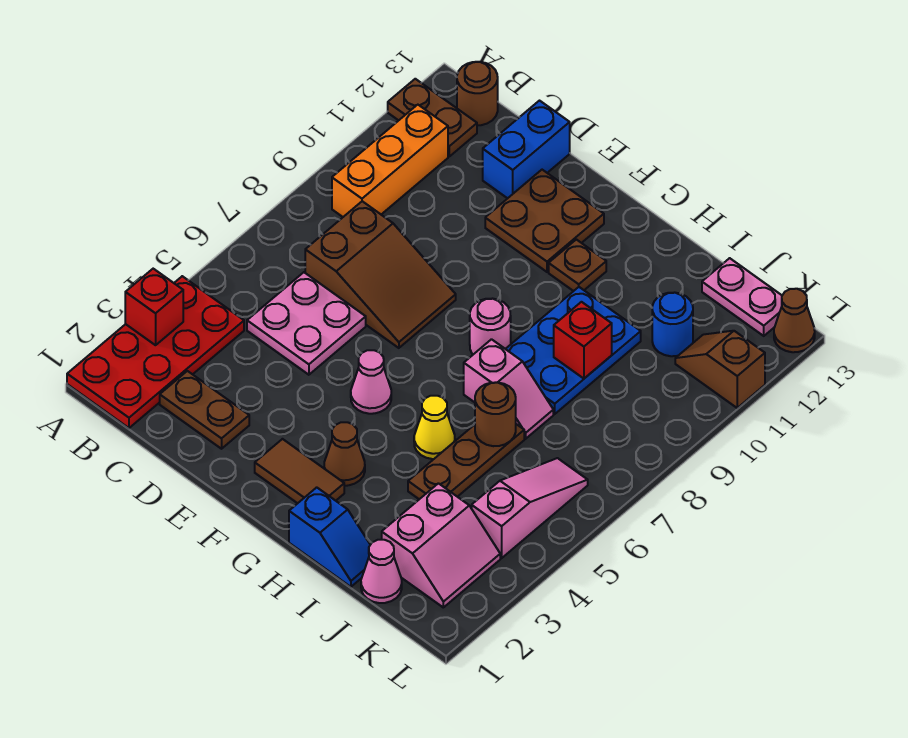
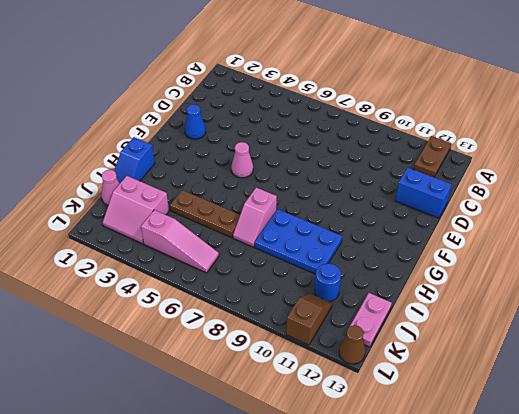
blue 1x1 cone [185,104,206,139] -> none
none -> red 2x4 plate [67,276,244,428]
none -> orange 1x3 brick [332,105,448,217]
none -> brown 1x1 round brick [457,62,498,125]

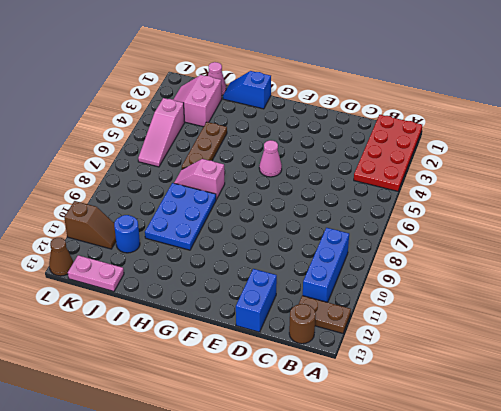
blue 1x3 brick [303,228,349,302] -> orange 1x3 brick [332,105,448,217]
none -> brown 1x2 plate [160,371,249,449]
none -> pink 2x2 plate [247,272,366,375]
none -> brown 2x3 slope [305,201,456,348]

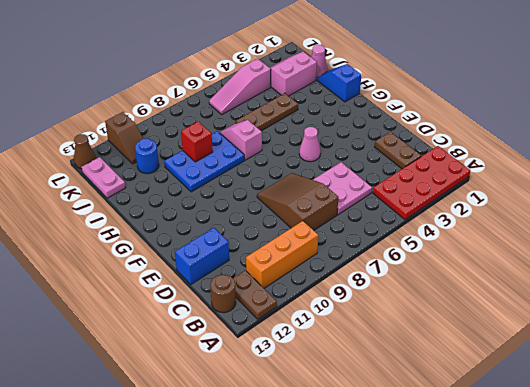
none -> brown 2x2 plate [485,170,604,272]
none -> brown 1x2 tile [255,439,344,503]
none -> brown 1x1 cone [324,422,365,486]

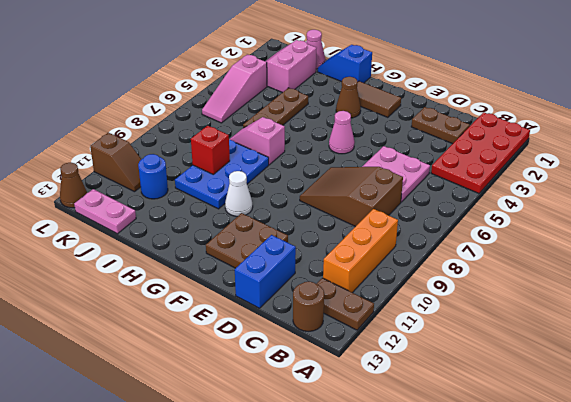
white 1x1 cone [225,171,253,216] -> none
none -> pink 1x1 round brick [470,299,511,354]
none -> brown 1x1 plate [549,239,606,291]
none -> yellow 1x1 cone [414,396,455,459]

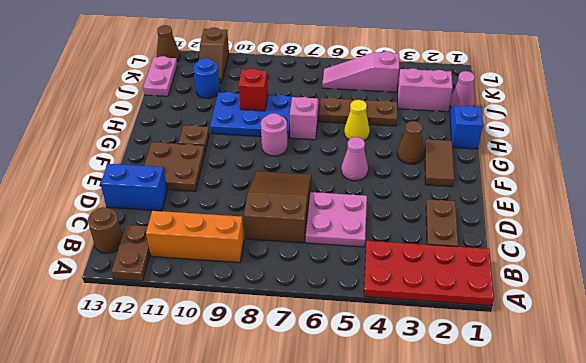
none -> red 1x1 brick [125,269,183,345]
none -> brown 1x1 round brick [475,382,516,446]

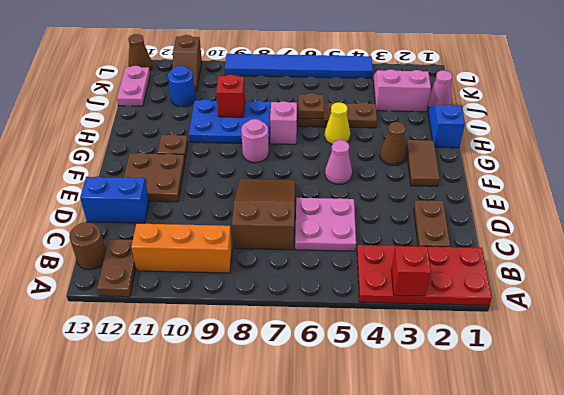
brown 1x1 plate [298,93,324,119] -> brown 1x1 round brick [475,382,516,446]
blue 1x6 tile [225,54,373,78] -> none
none -> pink 1x3 slope [472,458,588,558]

